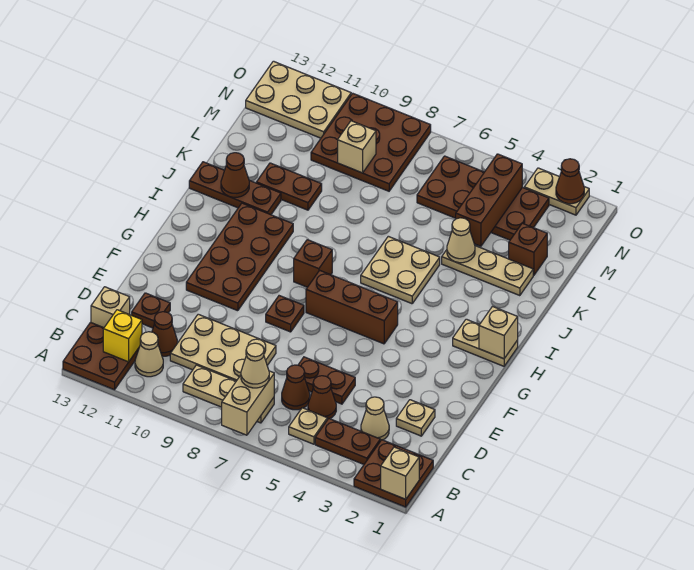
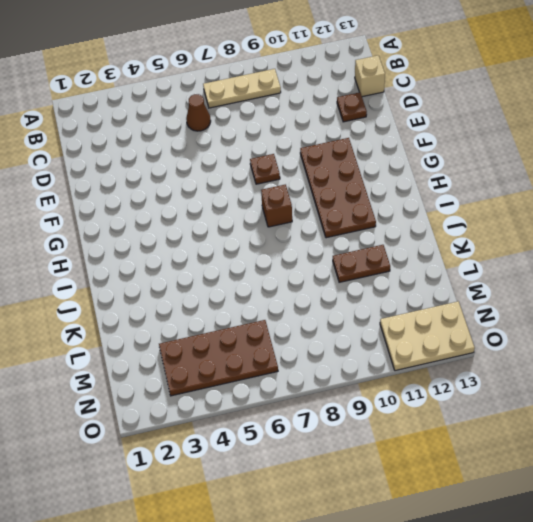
none -> brown 2x2 plate [354,440,433,507]
none -> brown 2x2 plate [63,322,139,390]
none -> brown 1x2 plate [315,419,380,464]
none -> tan 1x1 plate [289,408,327,444]

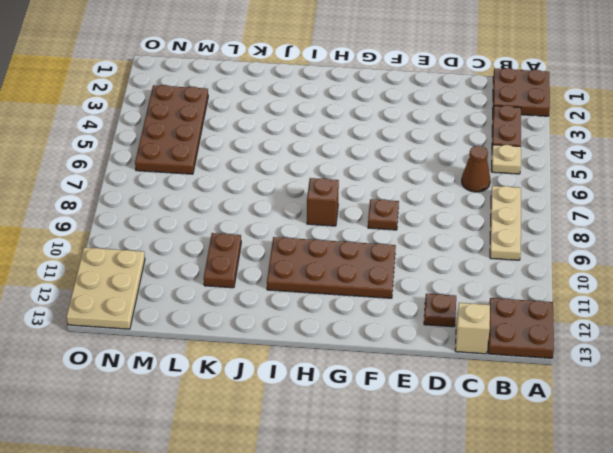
none -> tan 1x1 cone [135,332,163,377]
none -> tan 1x1 cone [361,397,389,441]
none -> brown 1x1 cone [308,376,336,420]
none -> tan 2x3 plate [170,314,276,381]

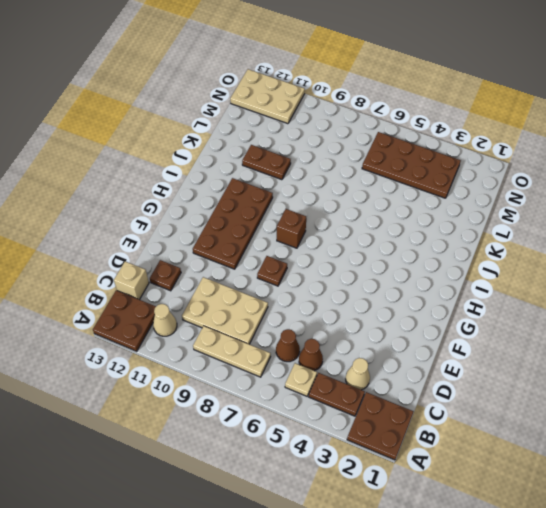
none -> brown 1x1 cone [152,312,177,356]
none -> tan 1x1 plate [396,400,435,436]
none -> brown 1x2 plate [298,357,355,404]
none -> brown 1x3 brick [306,270,398,344]

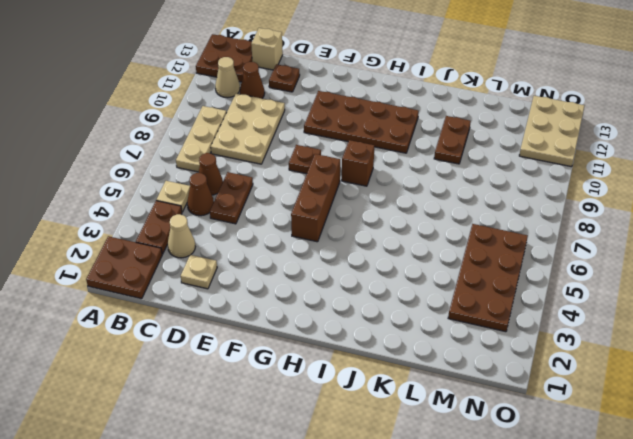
none -> tan 1x2 plate [453,319,518,366]
none -> tan 2x2 plate [361,236,440,304]
none -> brown 1x3 plate [189,162,281,215]
none -> tan 1x3 plate [442,246,533,296]

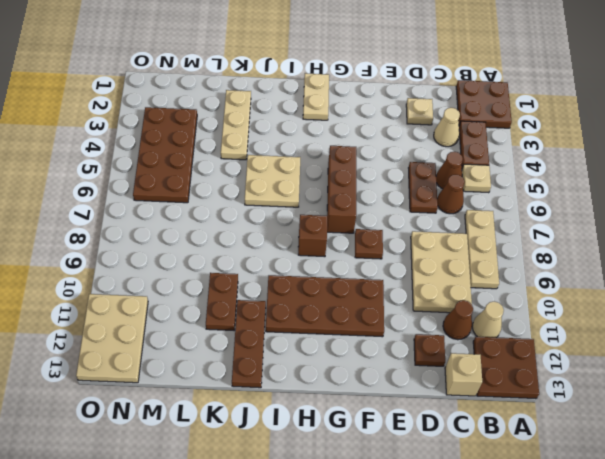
none -> brown 1x1 brick [509,223,547,275]
none -> brown 3x3 plate [311,93,431,191]
none -> tan 1x2 plate [524,168,589,215]
none -> tan 1x1 brick [381,447,419,499]

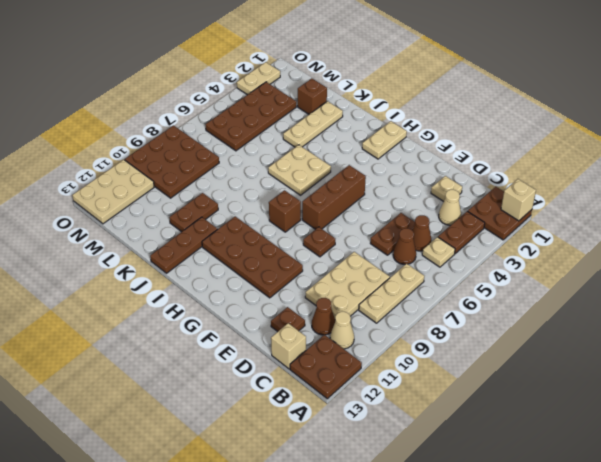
none -> tan 1x2 brick [222,371,274,435]
none -> yellow 1x1 brick [103,310,142,362]
none -> tan 1x1 brick [479,307,518,359]
none -> brown 1x1 cone [221,153,249,197]

